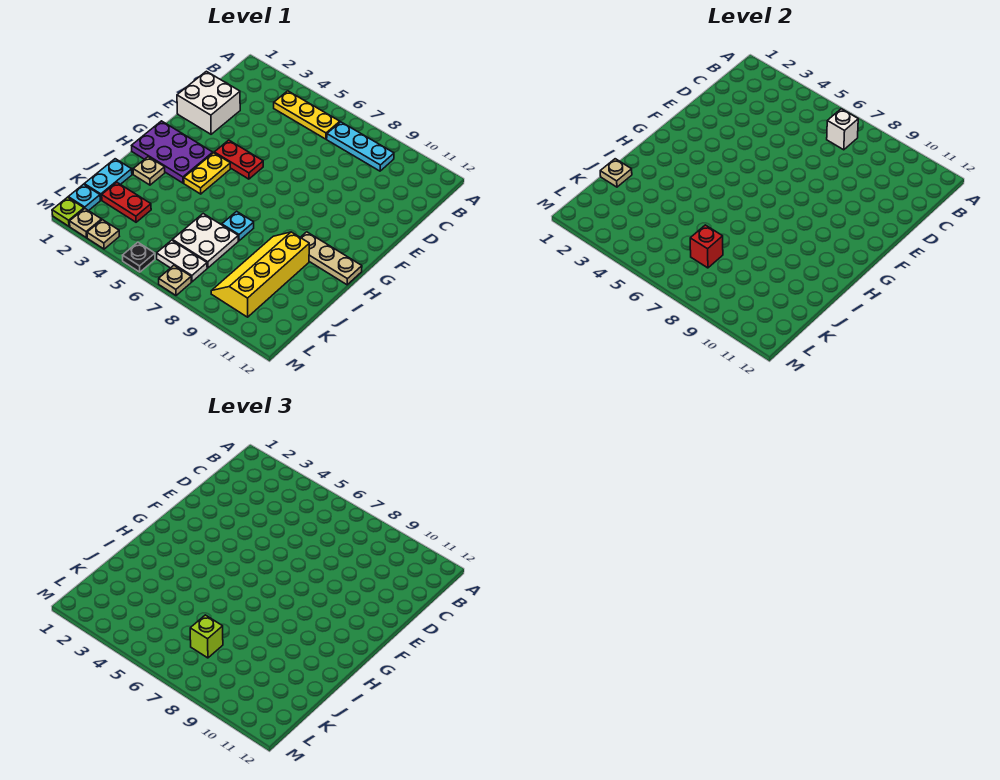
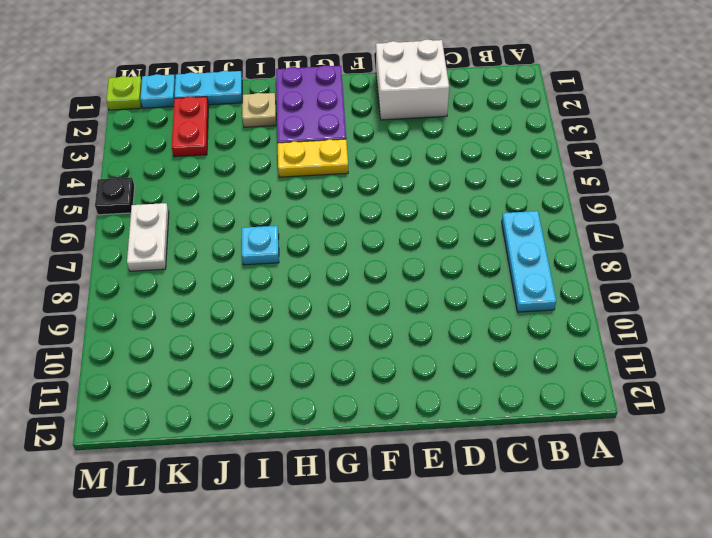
none -> yellow 1x3 plate [274,91,340,139]
none -> red 1x2 plate [214,140,263,179]
none -> tan 1x3 plate [300,232,362,285]

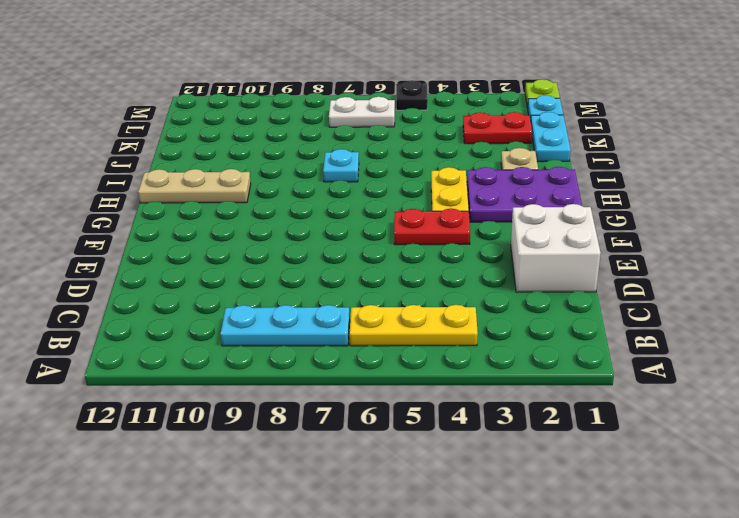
none -> yellow 2x4 slope [211,232,309,317]
none -> white 2x2 plate [172,214,238,268]
none -> tan 1x1 plate [70,209,102,238]

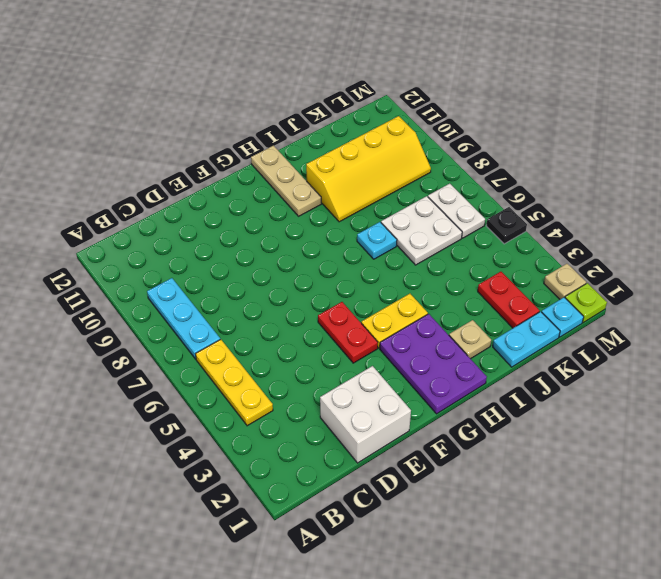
none -> tan 1x1 plate [87,220,119,249]
none -> tan 1x1 plate [159,266,191,295]
none -> white 1x1 brick [827,109,858,150]

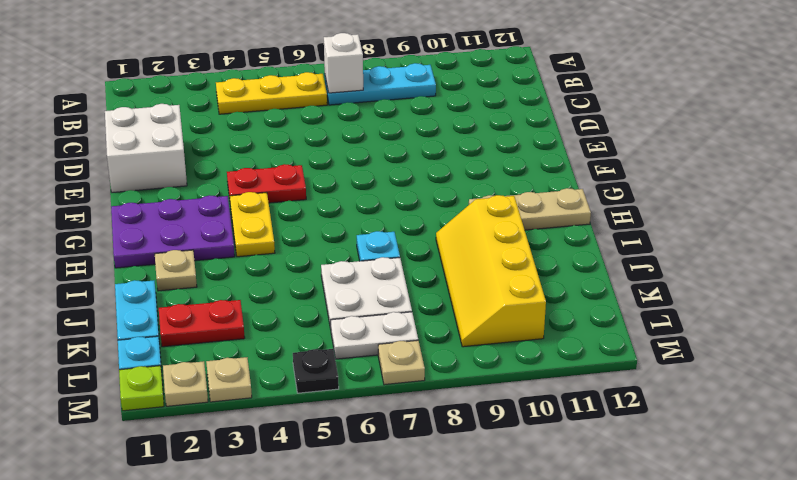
none -> tan 1x1 plate [600,159,632,187]
none -> red 1x1 brick [690,225,723,268]
none -> lime 1x1 brick [190,615,223,658]

